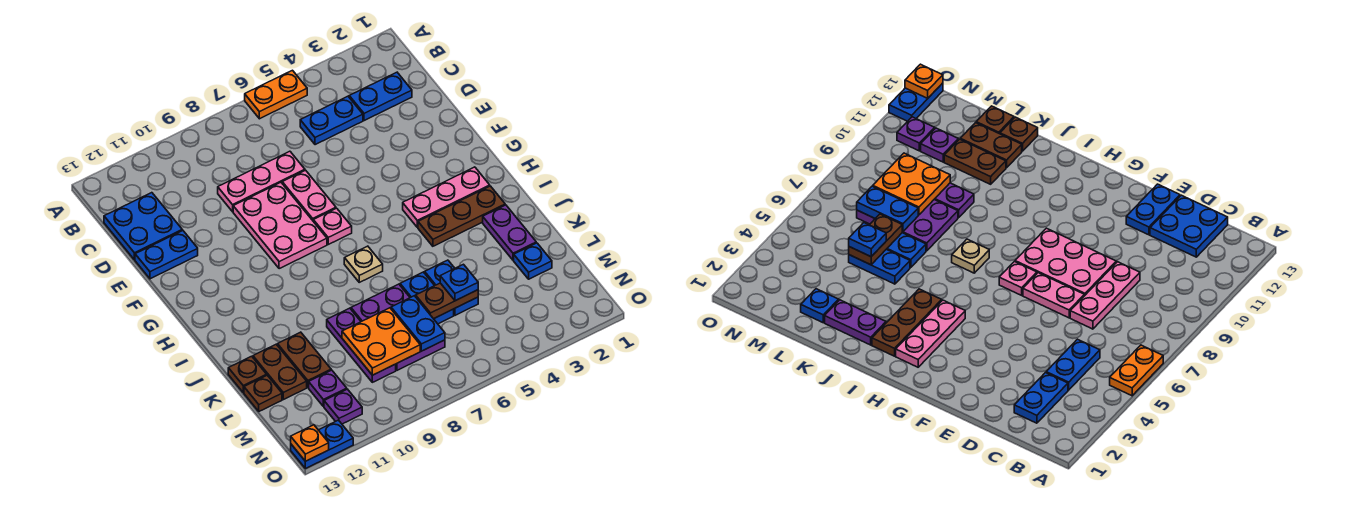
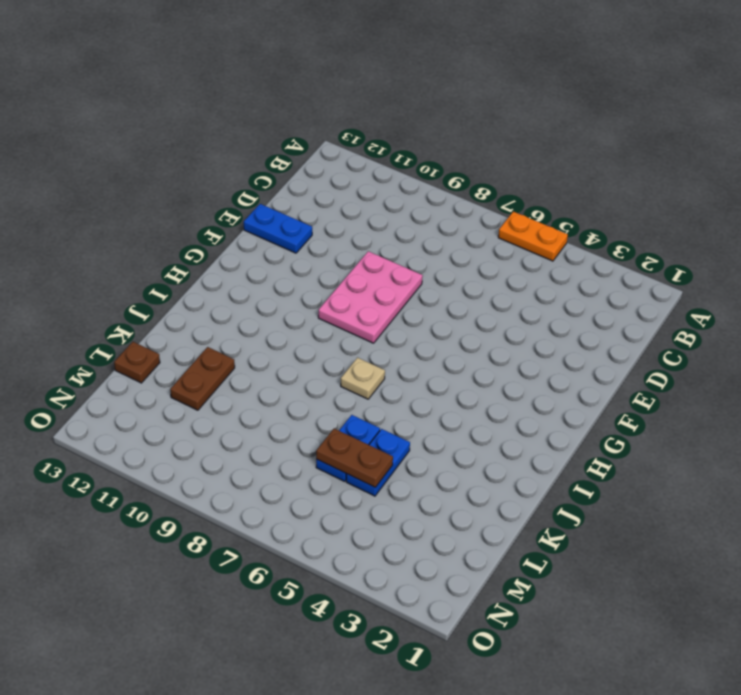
none -> blue 1x2 plate [349,72,412,121]
none -> blue 1x2 plate [300,96,363,145]
none -> blue 2x2 plate [104,193,182,260]
none -> pink 1x3 plate [218,151,305,212]

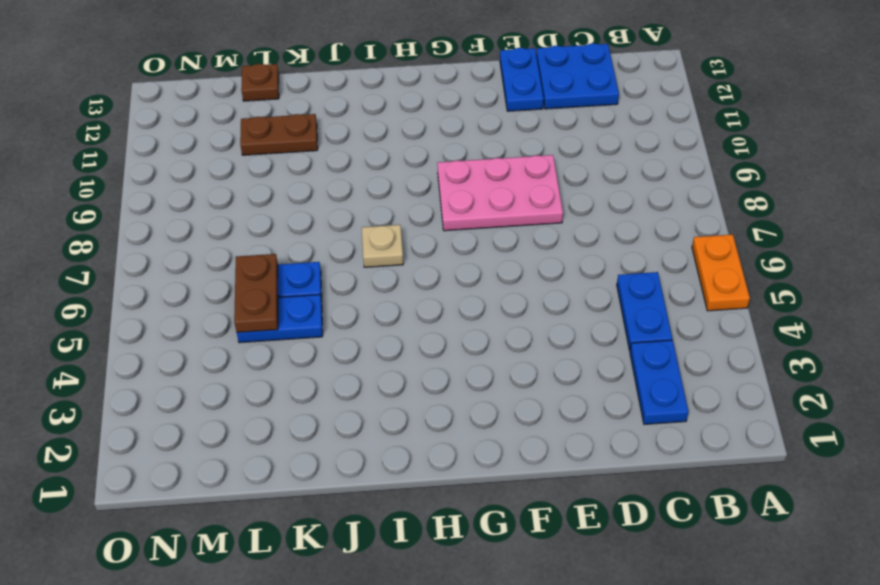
none -> pink 1x3 plate [218,151,305,212]
none -> pink 1x2 plate [282,170,336,220]
none -> pink 1x1 plate [313,208,352,244]
none -> pink 1x3 plate [403,167,490,227]

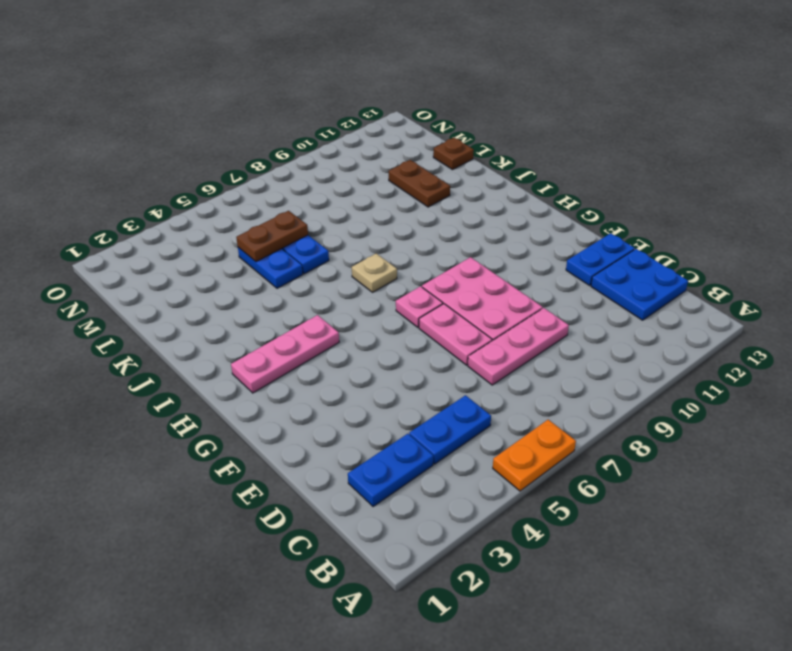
none -> brown 1x3 plate [418,186,505,246]
none -> purple 1x2 plate [483,205,536,260]
none -> purple 2x3 plate [351,284,445,370]
none -> purple 1x3 plate [327,308,396,382]

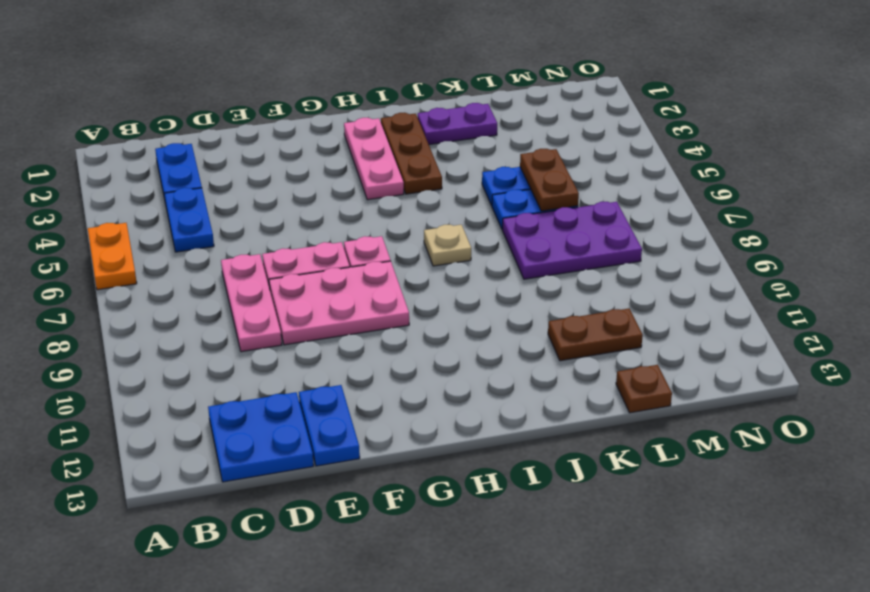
none -> purple 1x3 plate [327,308,396,382]
none -> brown 1x2 plate [253,344,307,400]
none -> brown 1x1 plate [228,356,267,393]
none -> blue 1x1 plate [514,243,552,279]

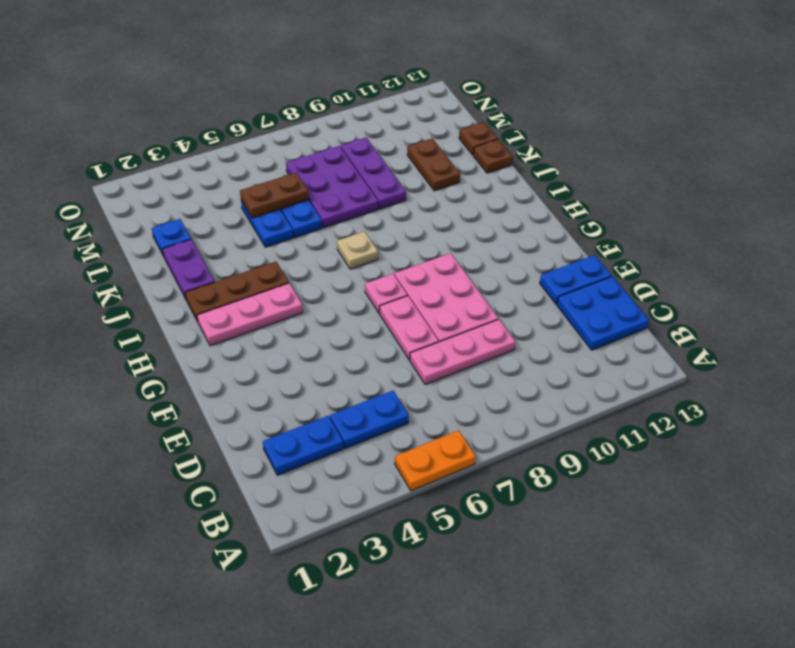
none -> brown 1x2 plate [253,344,307,400]
none -> purple 1x1 plate [309,370,347,407]
none -> purple 1x1 plate [324,389,362,424]
none -> blue 1x2 plate [291,420,353,469]

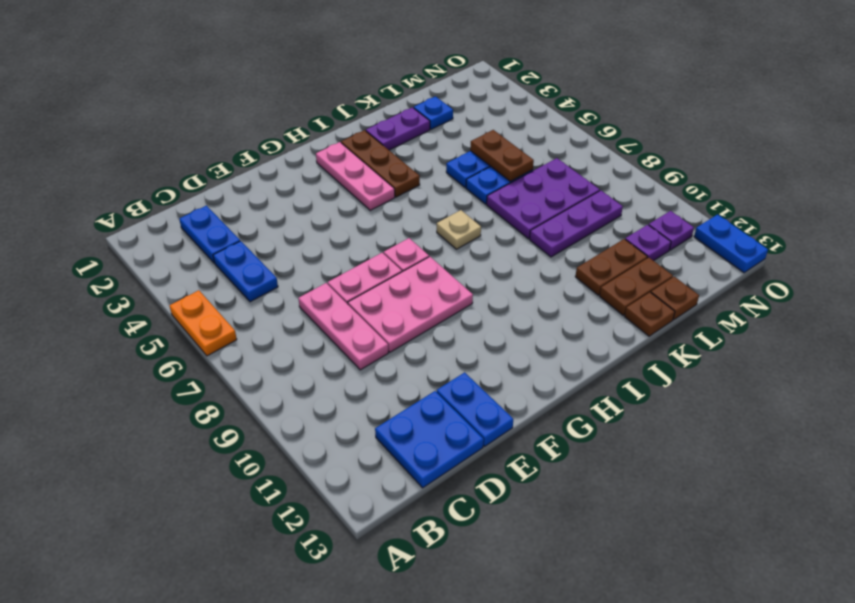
none -> blue 1x2 plate [391,296,445,351]
none -> orange 2x2 plate [342,308,420,375]
none -> orange 1x1 plate [291,425,329,461]
none -> blue 1x1 plate [440,264,478,301]

